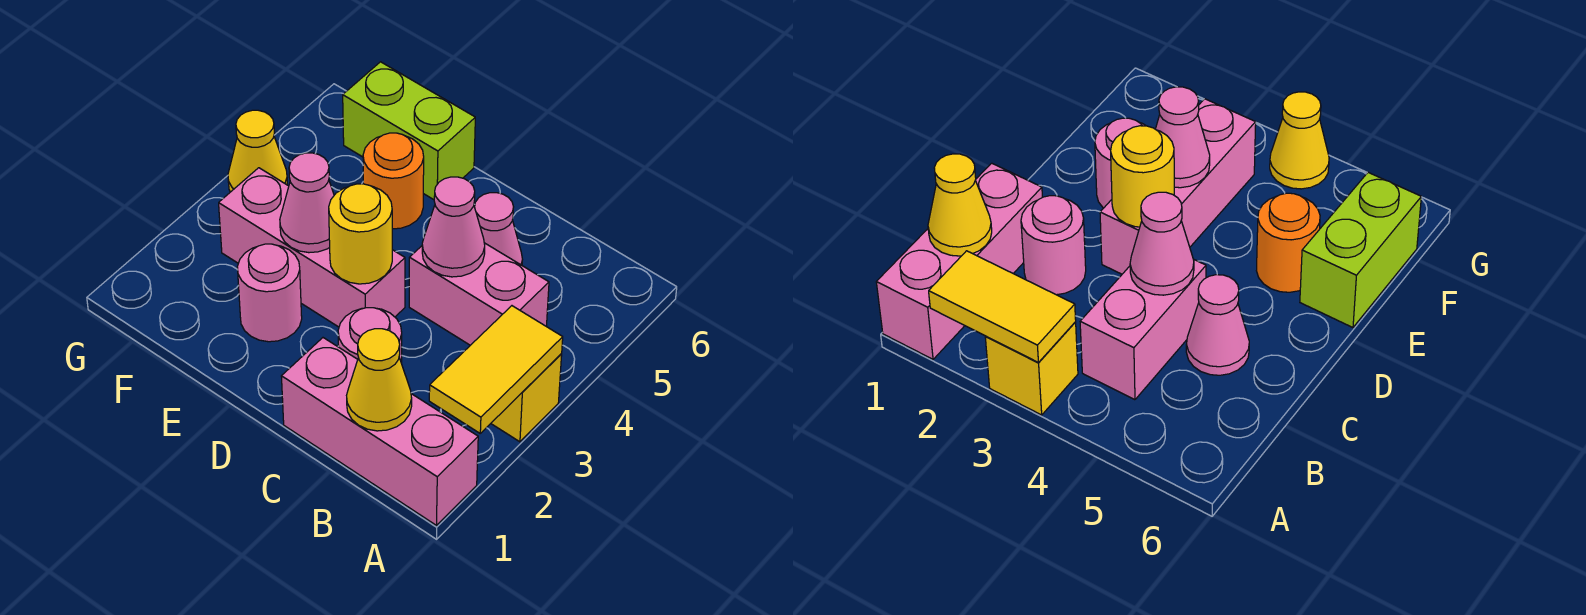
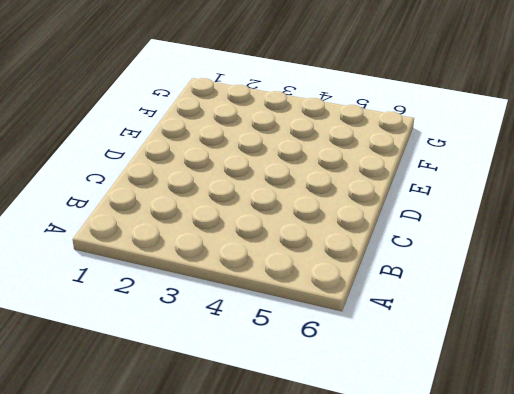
none -> pink 1x3 brick [281,338,478,525]
none -> yellow 1x1 brick [491,354,562,442]
none -> pink 1x2 brick [409,243,549,345]

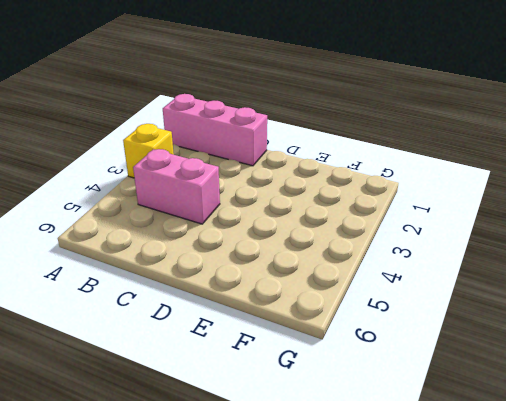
none -> pink 1x1 round brick [338,308,402,363]
none -> pink 1x1 cone [475,193,523,265]
none -> pink 1x3 brick [219,168,405,327]

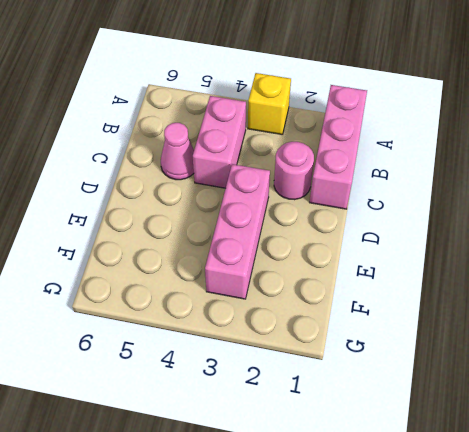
none -> pink 1x1 round brick [237,244,302,342]
none -> orange 1x1 round brick [363,133,424,229]
none -> lime 1x2 brick [343,62,475,200]

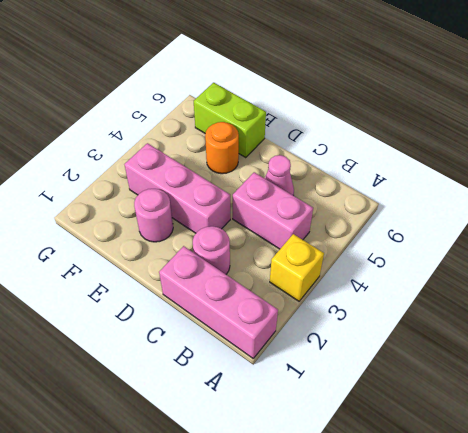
none -> yellow 1x1 cone [228,110,287,192]
none -> yellow 1x2 tile [429,306,563,433]
none -> yellow 1x1 cone [347,329,412,431]

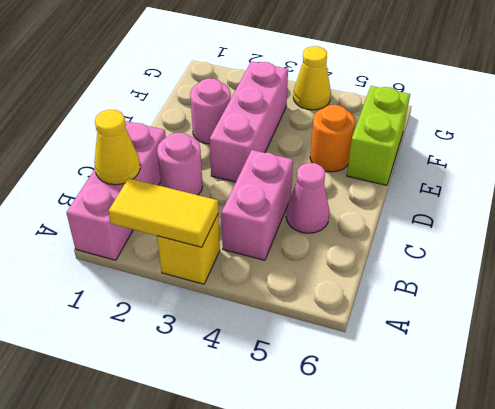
none -> pink 1x1 cone [422,177,485,277]
none -> yellow 1x1 round brick [329,184,392,284]
none -> pink 1x1 cone [280,153,334,253]

